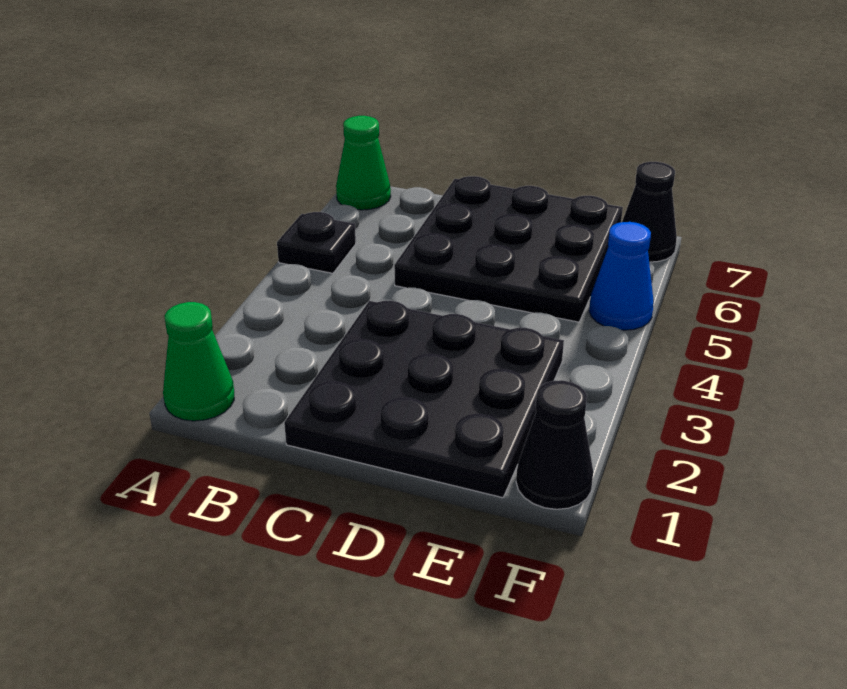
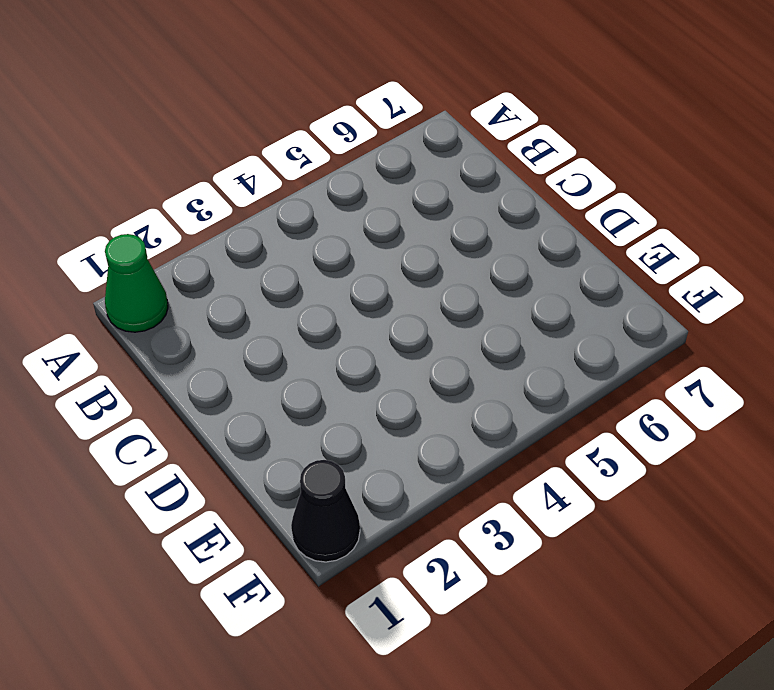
none -> black 1x1 plate [277,212,356,273]
none -> green 1x1 cone [336,116,391,210]

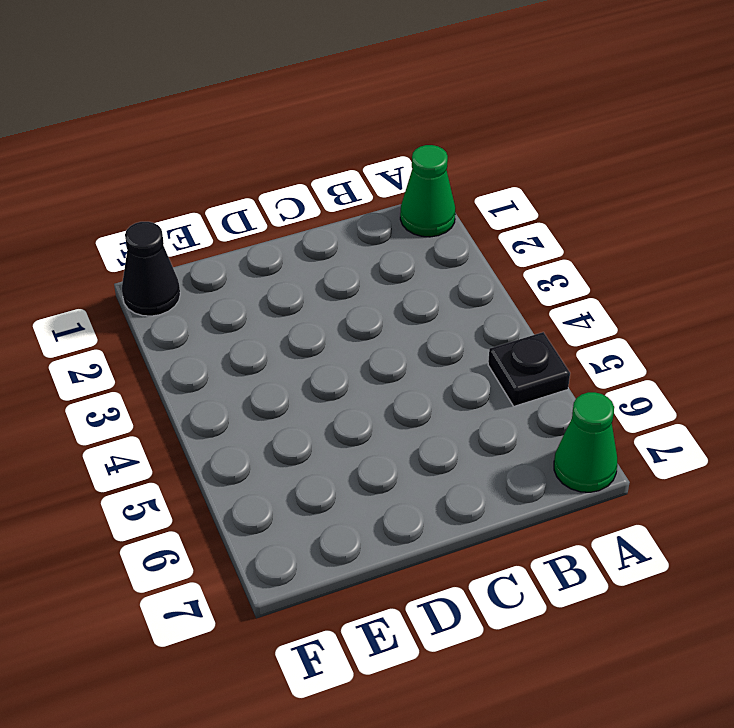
none -> black 3x3 plate [284,301,564,498]
none -> black 3x3 plate [394,176,623,322]

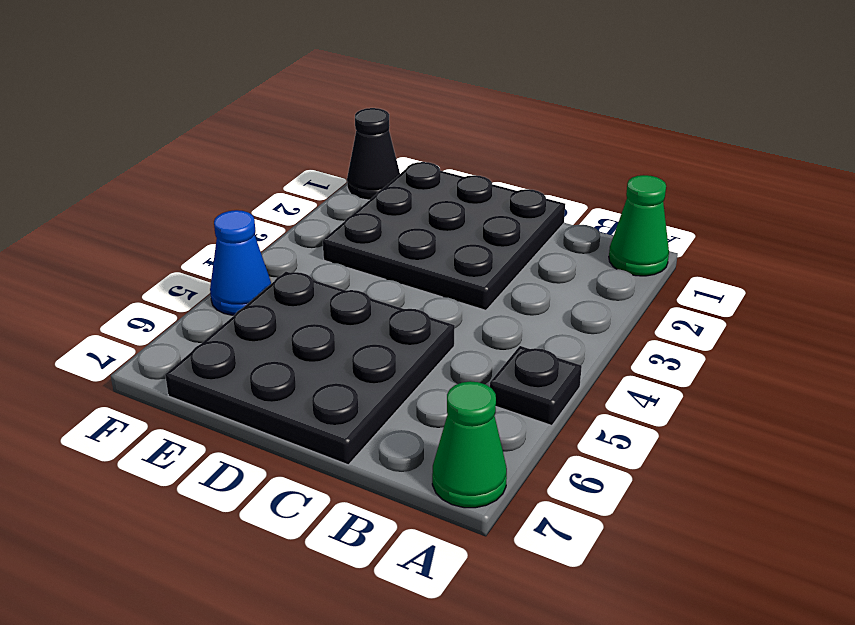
none -> black 1x1 cone [622,162,677,262]

